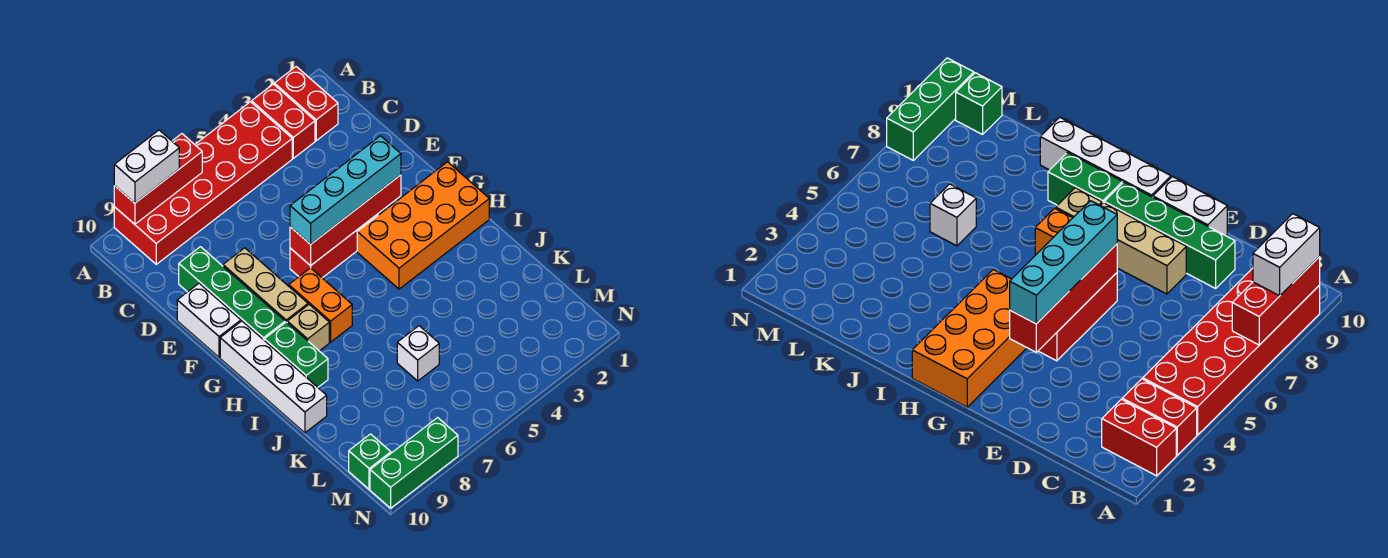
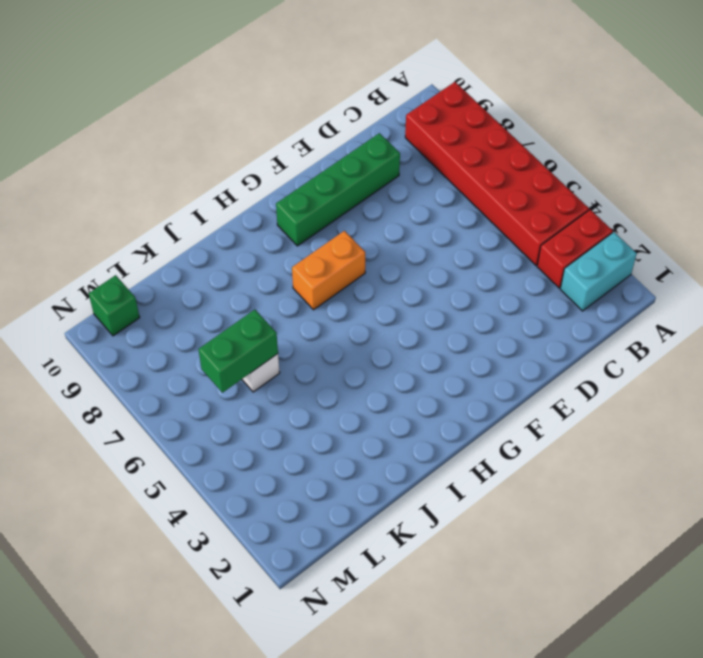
cyan 1x2 brick [560,232,637,311] -> red 1x2 brick [274,67,338,141]
green 1x2 brick [198,310,278,393] -> green 1x2 brick moved to [264,322,328,387]
none -> tan 1x3 brick [223,248,308,322]
none -> white 1x2 brick [177,283,241,357]
none -> red 1x3 brick [290,214,378,278]

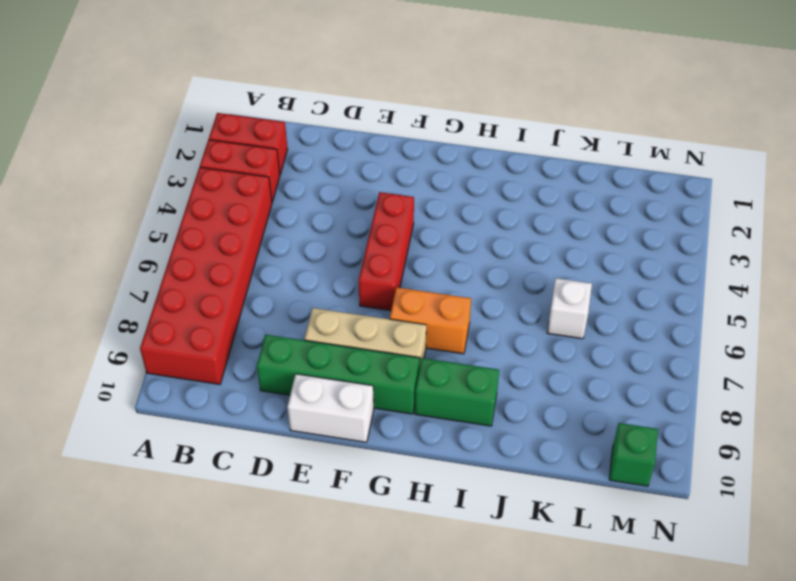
none -> orange 2x4 brick [357,162,489,289]
none -> white 1x4 brick [220,321,327,433]
none -> tan 1x1 brick [287,305,329,351]

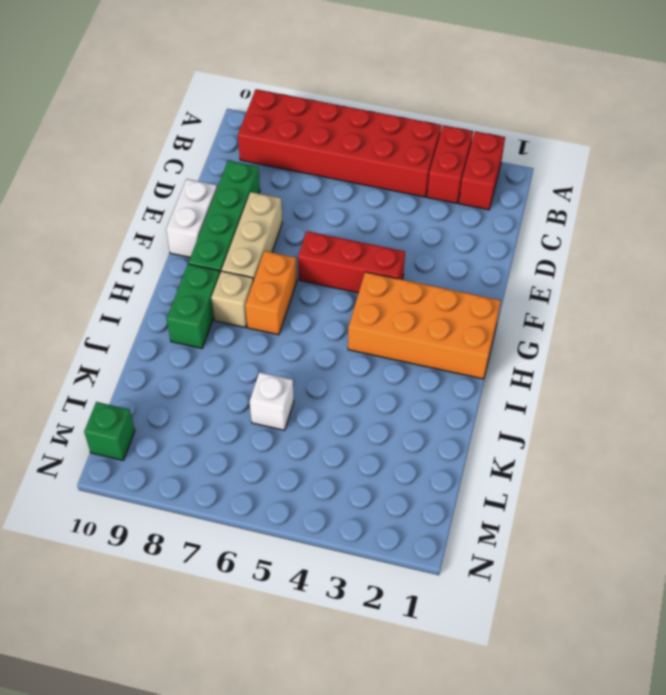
none -> white 1x4 brick [220,321,327,433]
none -> green 1x3 brick [370,418,458,508]
none -> red 1x3 brick [114,134,202,224]

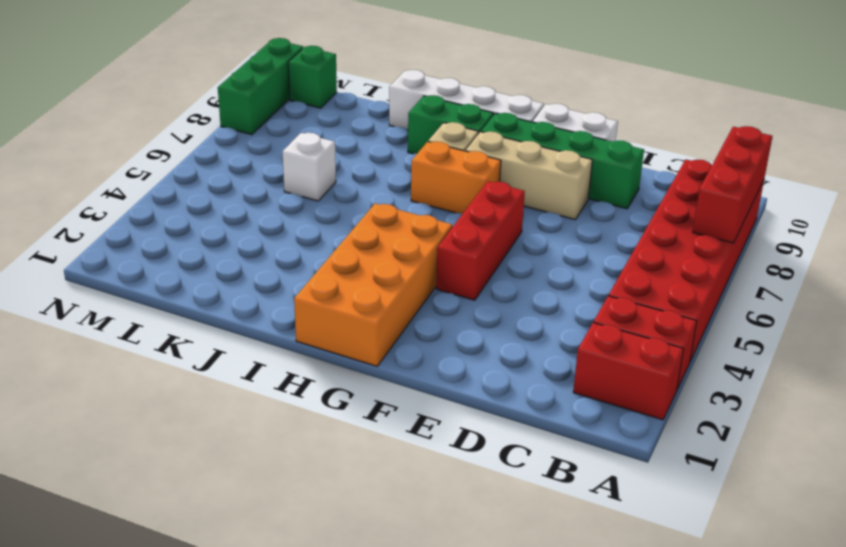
none -> red 1x4 brick [290,175,401,266]
none -> white 1x2 brick [114,130,179,203]
none -> cyan 1x4 brick [290,136,401,244]

